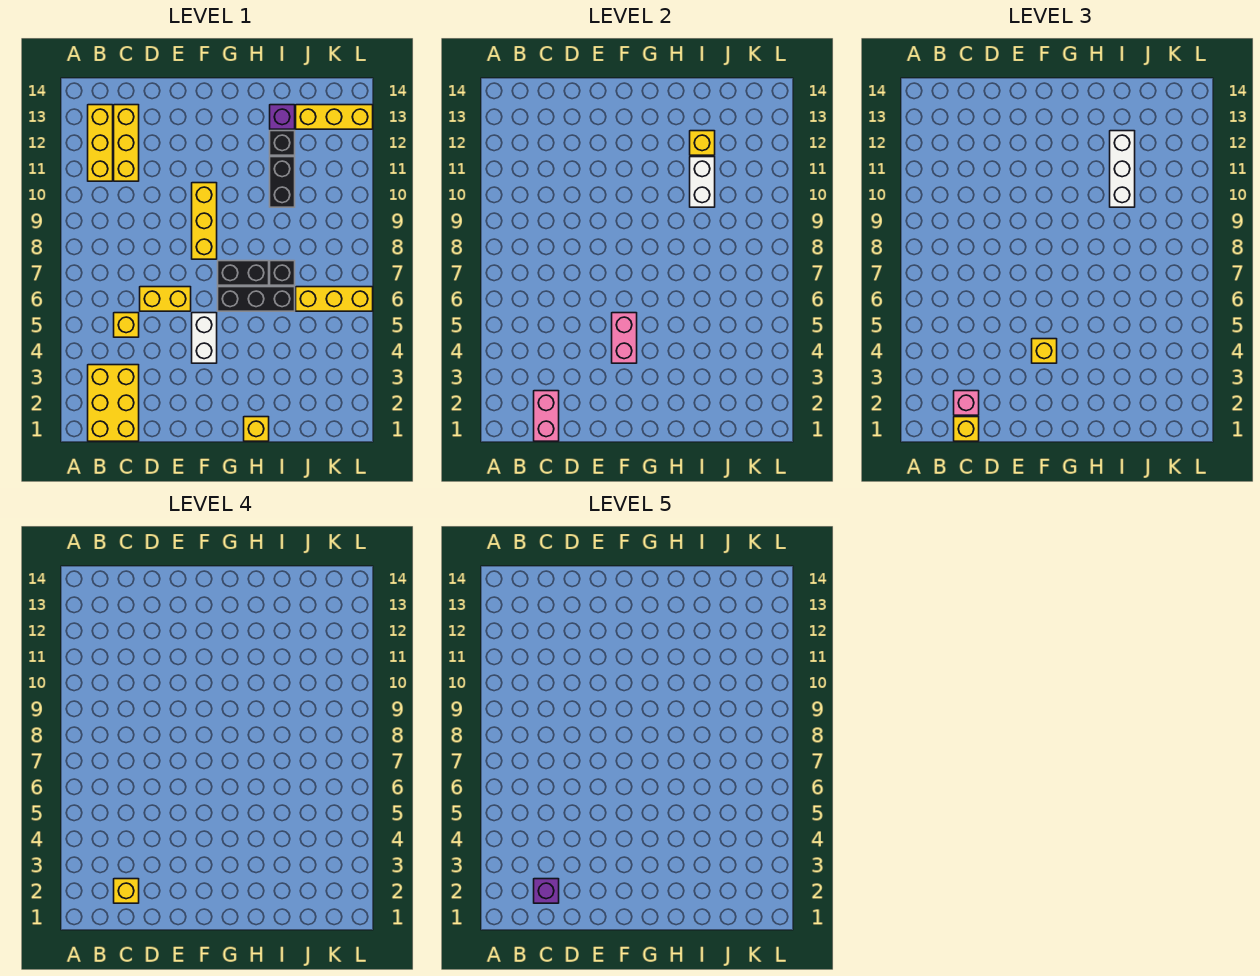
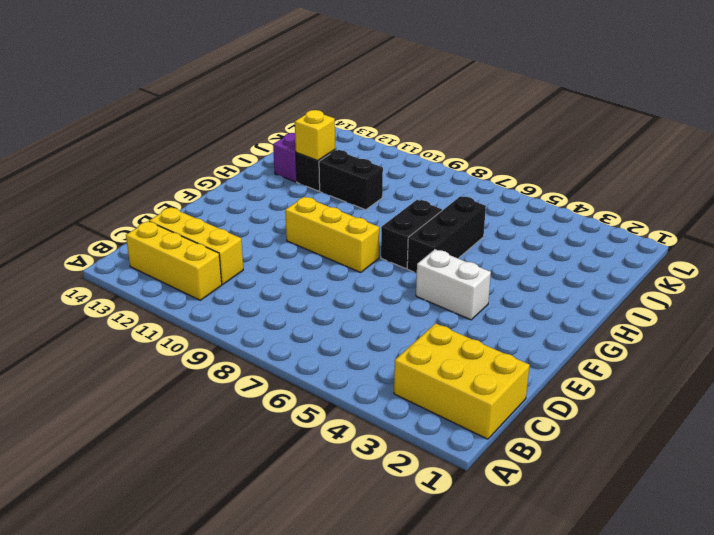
none -> yellow 1x1 brick [114,313,139,337]
none -> yellow 1x2 brick [140,287,191,311]
none -> yellow 1x1 brick [244,417,269,441]

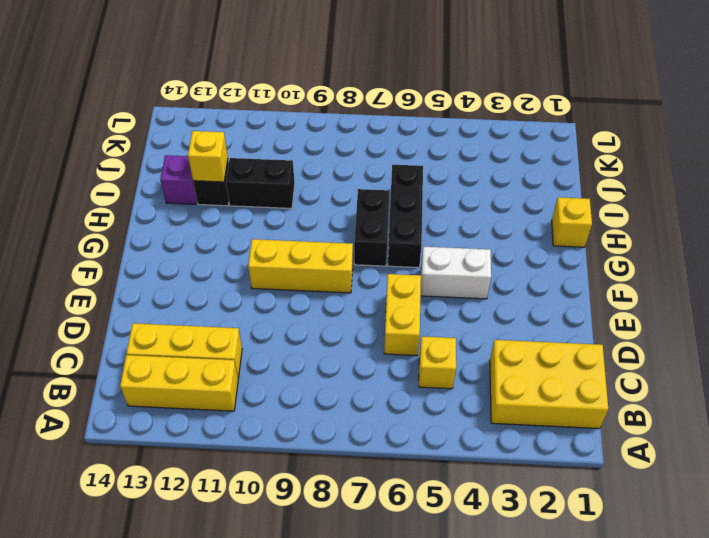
none -> black 1x1 brick [270,261,295,285]
none -> yellow 1x3 brick [296,287,373,311]
none -> yellow 1x3 brick [296,105,373,129]

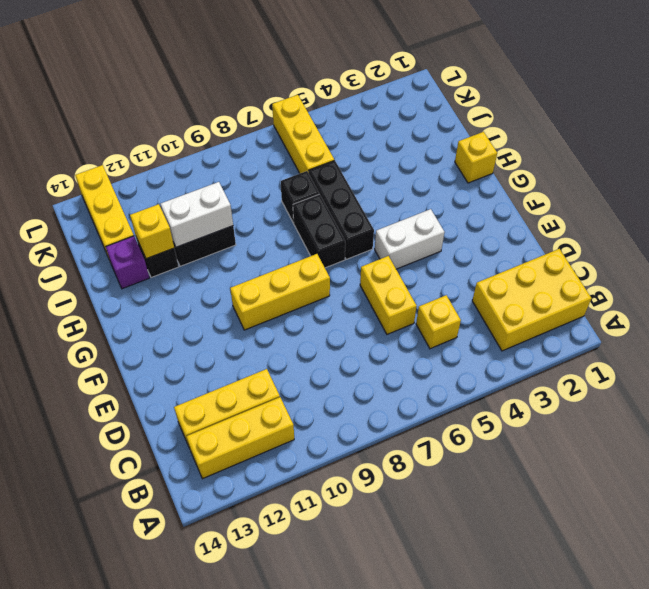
none -> pink 1x2 brick [534,391,559,441]
none -> pink 1x2 brick [612,313,637,363]
none -> yellow 1x1 brick [954,417,979,441]

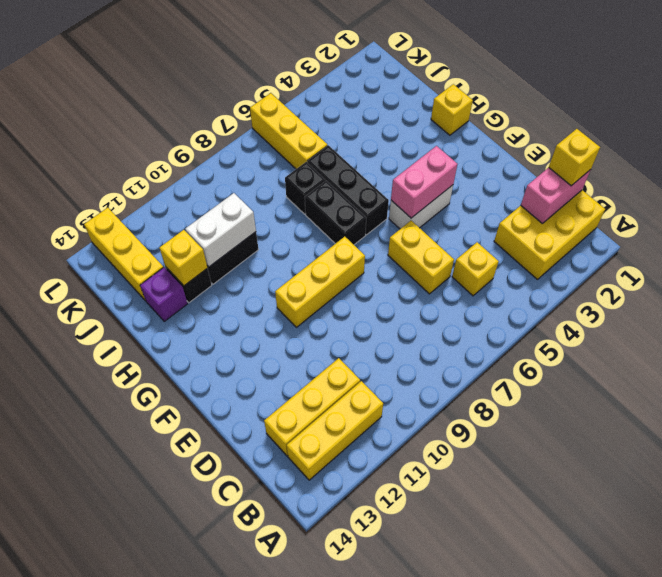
none -> pink 1x1 brick [954,391,979,415]
none -> yellow 1x1 brick [1032,339,1057,363]
none -> white 1x3 brick [1110,131,1135,207]

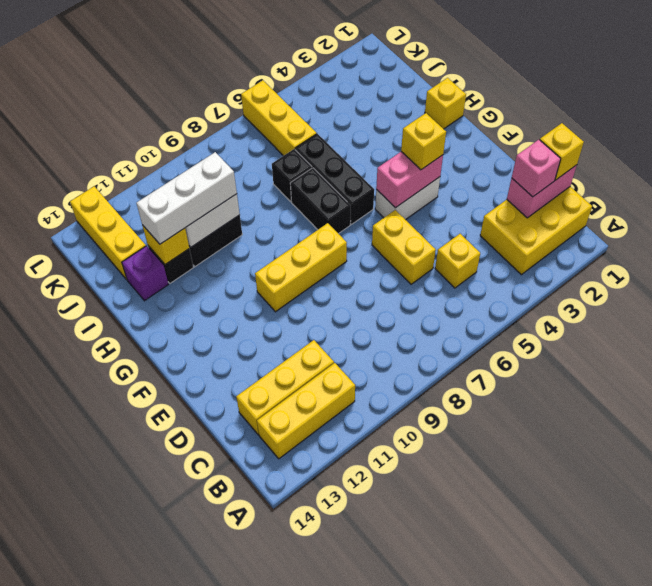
none -> yellow 1x1 brick [114,879,139,903]
none -> purple 1x1 brick [534,879,559,903]

